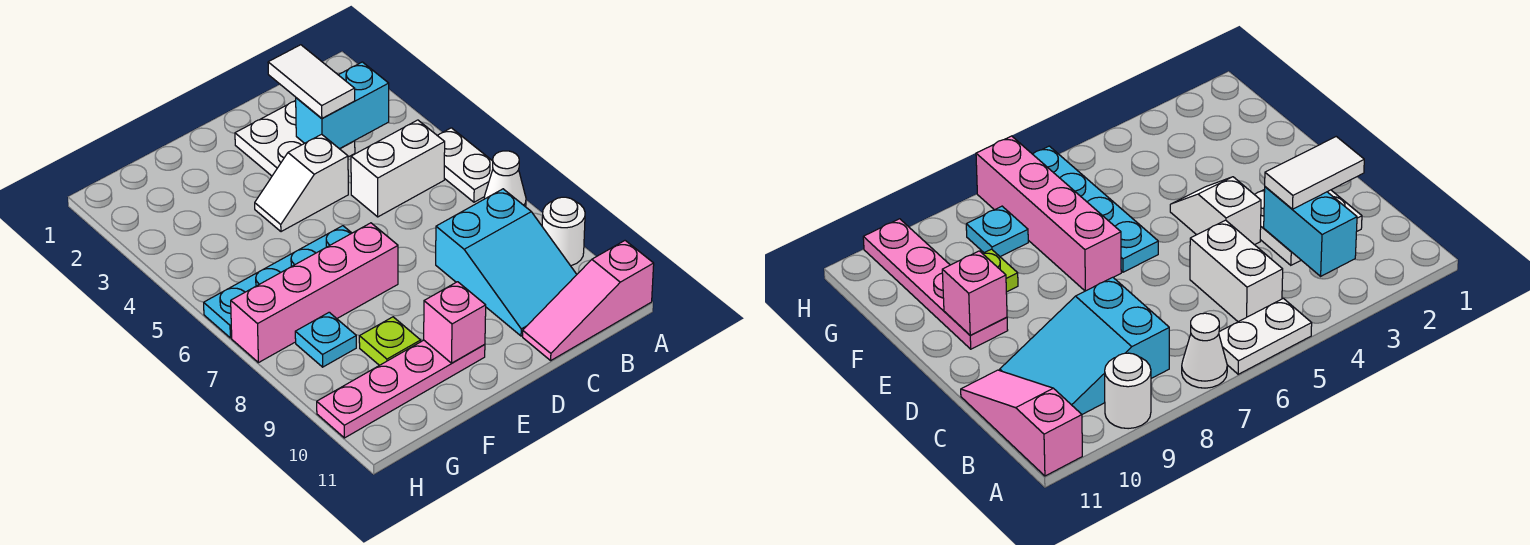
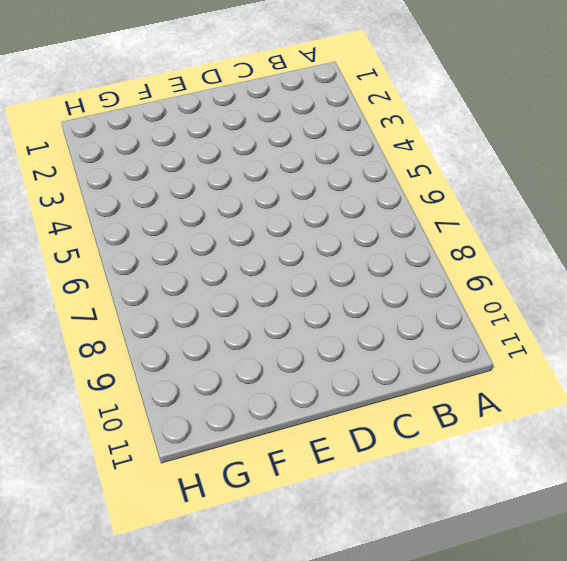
none -> white 1x2 plate [437,128,493,202]
none -> white 1x1 cone [484,151,526,207]
none -> white 1x1 round brick [542,197,585,266]

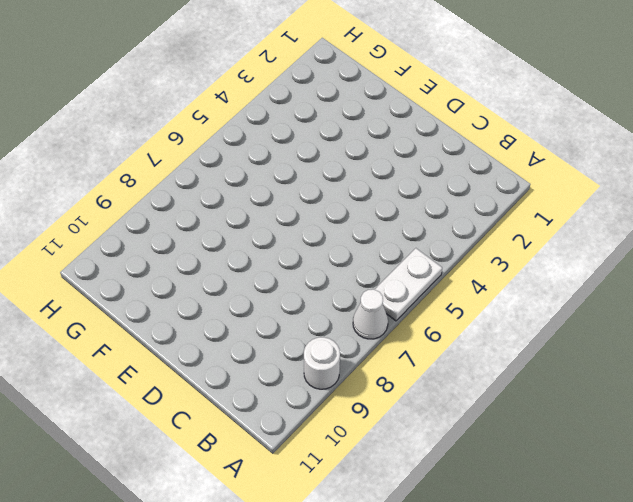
none -> pink 1x3 slope [523,241,654,360]
none -> white 1x2 brick [351,120,445,217]
none -> cyan 2x3 slope [436,189,577,336]

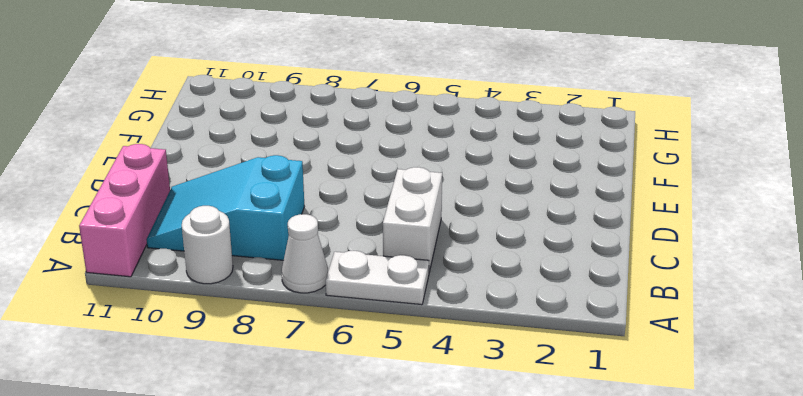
pink 1x3 brick [79,144,170,277] -> pink 1x3 slope [523,241,654,360]
none -> white 2x2 plate [235,101,355,176]
none -> white 1x2 slope [255,134,348,232]
none -> cyan 1x4 plate [204,226,352,338]

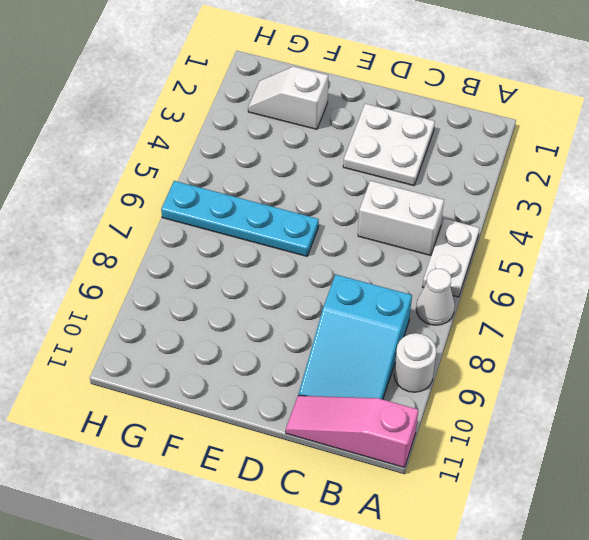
white 1x2 slope [248,66,328,129] -> white 1x2 slope moved to [255,134,348,232]
none -> pink 1x4 brick [231,223,398,363]
none -> pink 1x4 plate [317,340,485,438]
none -> lime 1x1 plate [359,317,421,365]

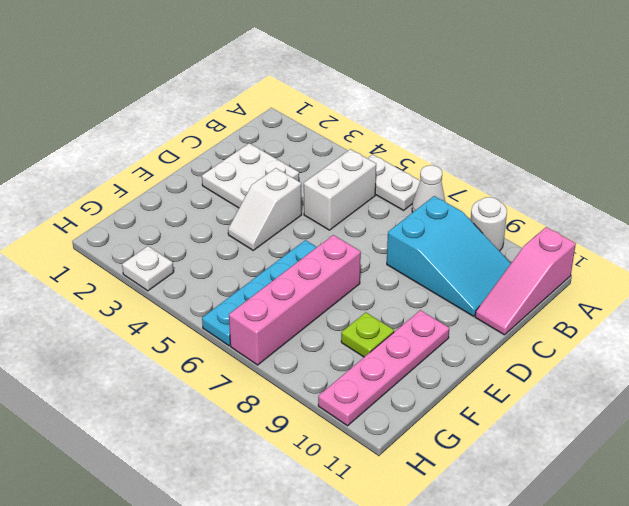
white 1x1 plate [122,246,174,291] -> none
none -> cyan 1x1 plate [295,312,356,367]
none -> cyan 1x2 brick [296,62,389,149]
none -> pink 1x1 brick [424,282,486,363]

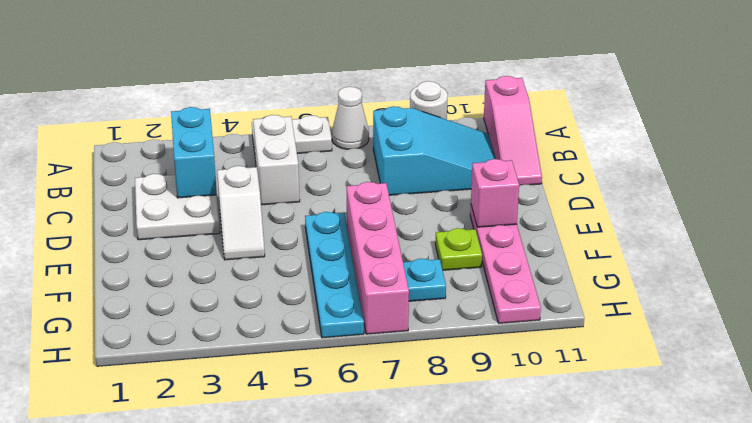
none -> white 1x2 tile [268,45,355,118]

